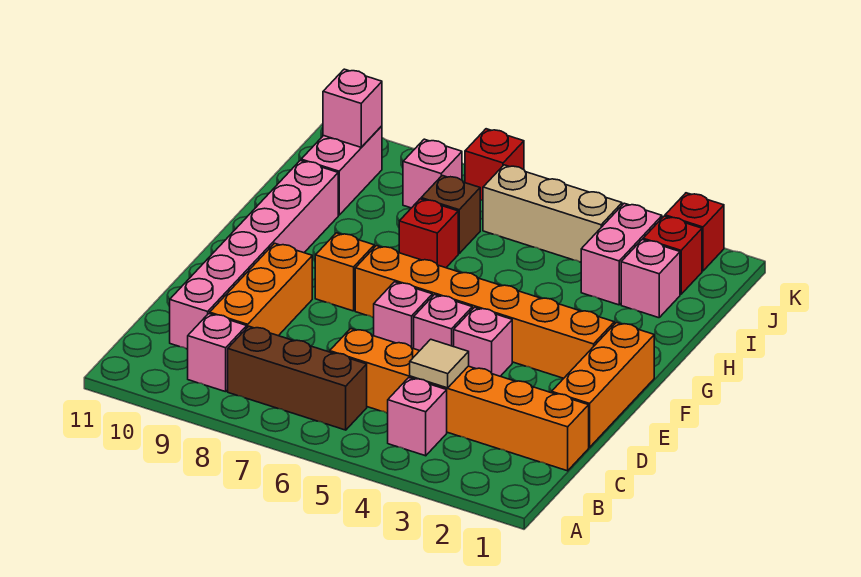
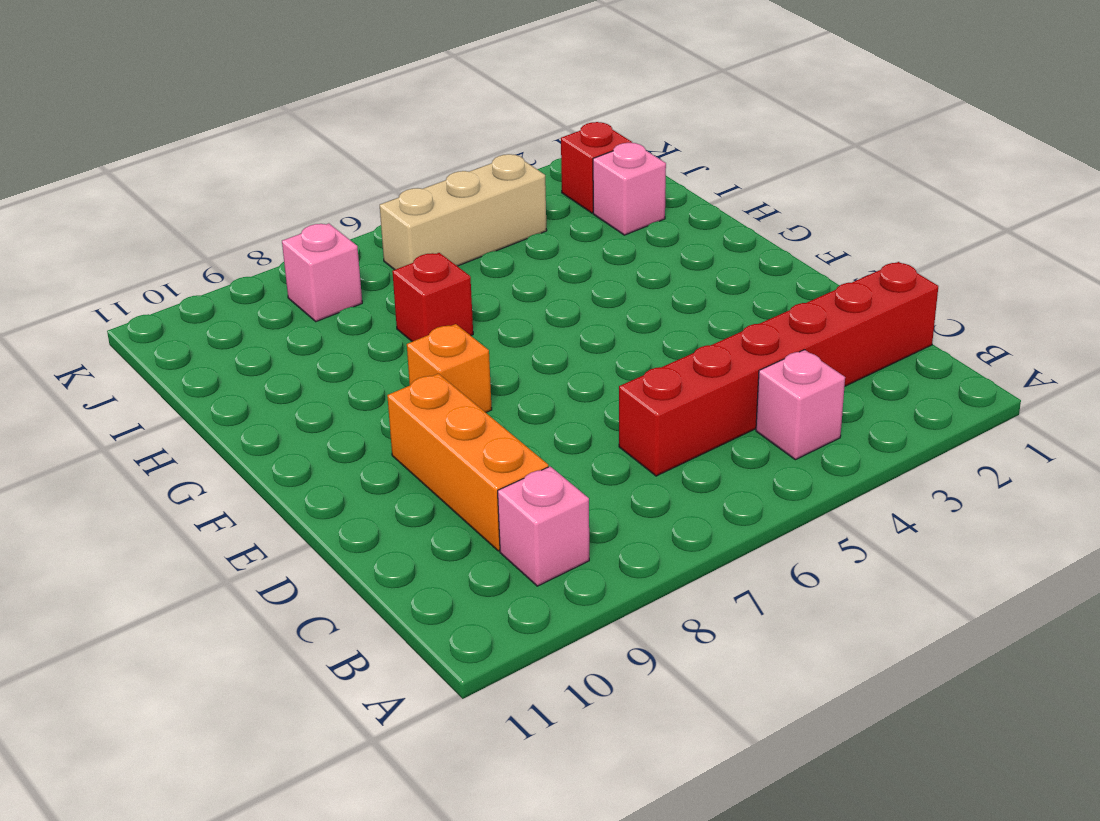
red 1x6 brick [619,262,938,476] -> orange 1x6 brick [330,329,589,471]
none -> brown 1x3 brick [228,326,367,430]
none -> pink 1x6 brick [170,160,338,349]
none -> orange 1x3 brick [552,323,654,447]

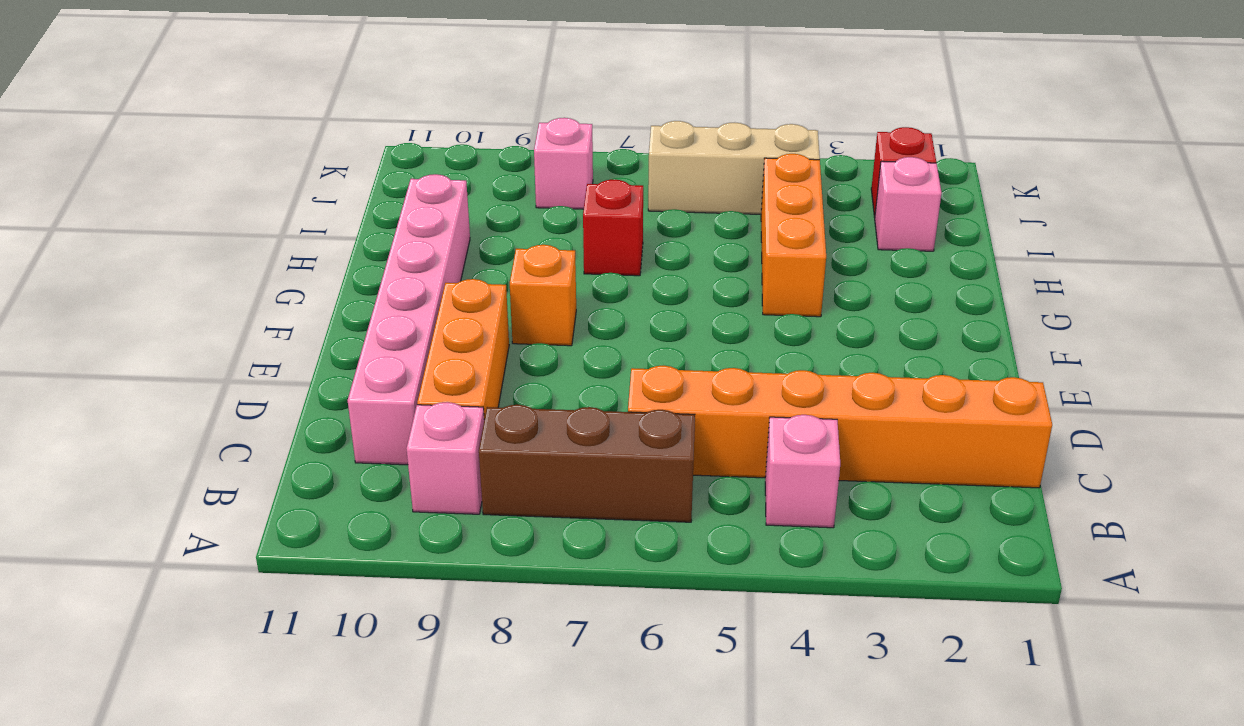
orange 1x3 brick [761,154,826,317] -> orange 1x3 brick moved to [552,323,654,447]
none -> pink 1x1 brick [454,307,512,376]
none -> pink 1x1 brick [414,295,472,351]
none -> pink 1x1 brick [374,282,432,349]

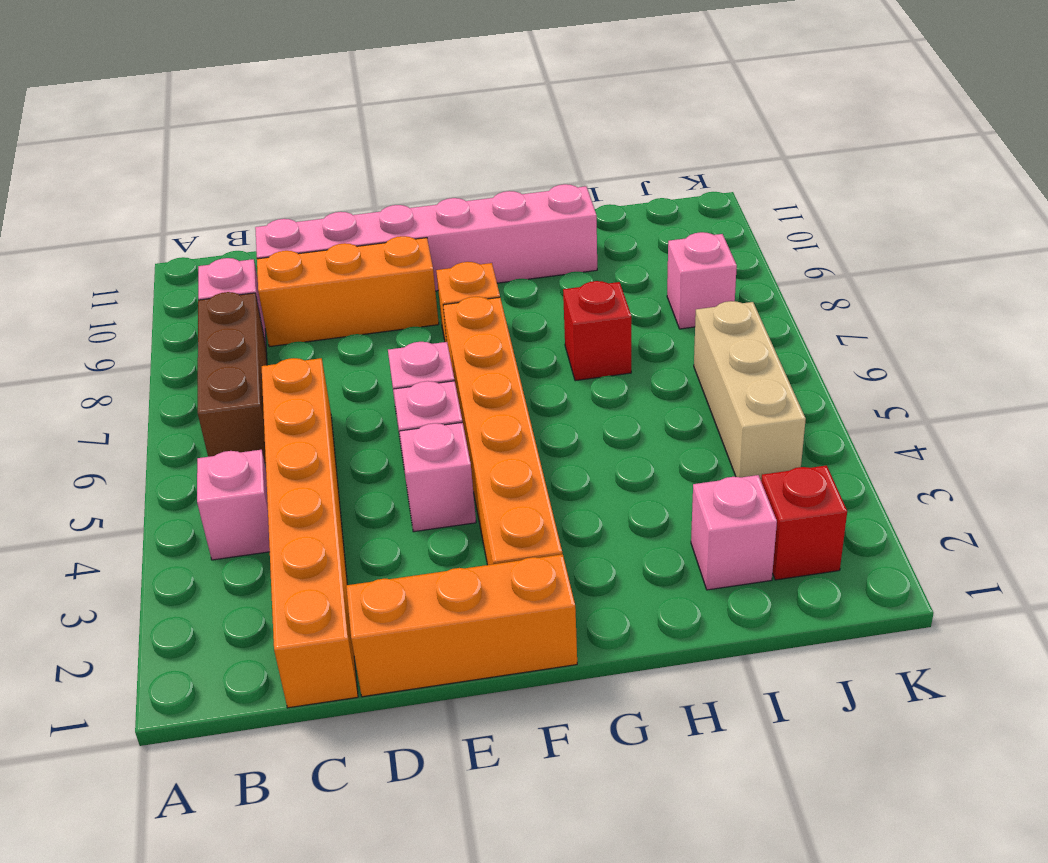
none -> pink 1x2 brick [581,203,662,305]
none -> brown 1x1 brick [421,176,480,254]
none -> pink 1x2 brick [301,126,382,215]

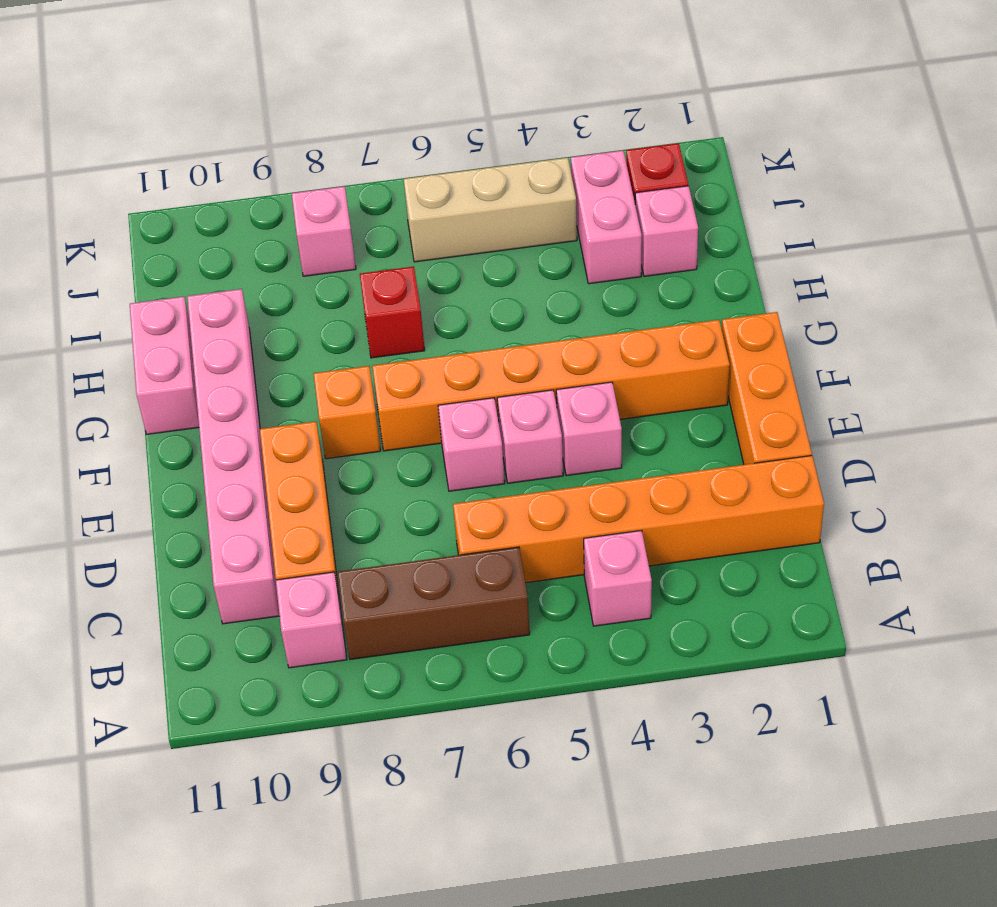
pink 1x2 brick [130,297,199,434] -> pink 1x2 brick moved to [301,126,382,215]
none -> brown 1x1 brick [421,176,480,254]
none -> red 1x1 brick [665,193,724,271]
none -> red 1x1 brick [465,129,524,201]

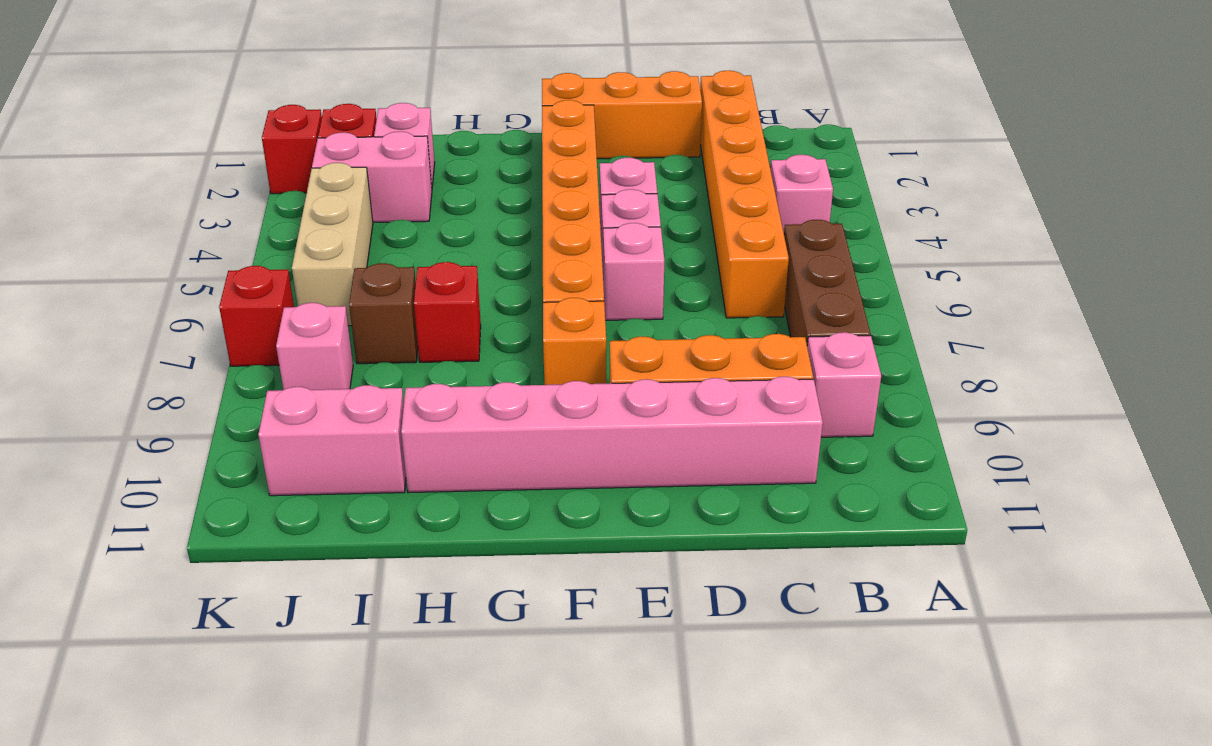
none -> tan 1x1 tile [410,339,469,388]
none -> pink 1x1 brick [323,69,382,147]

